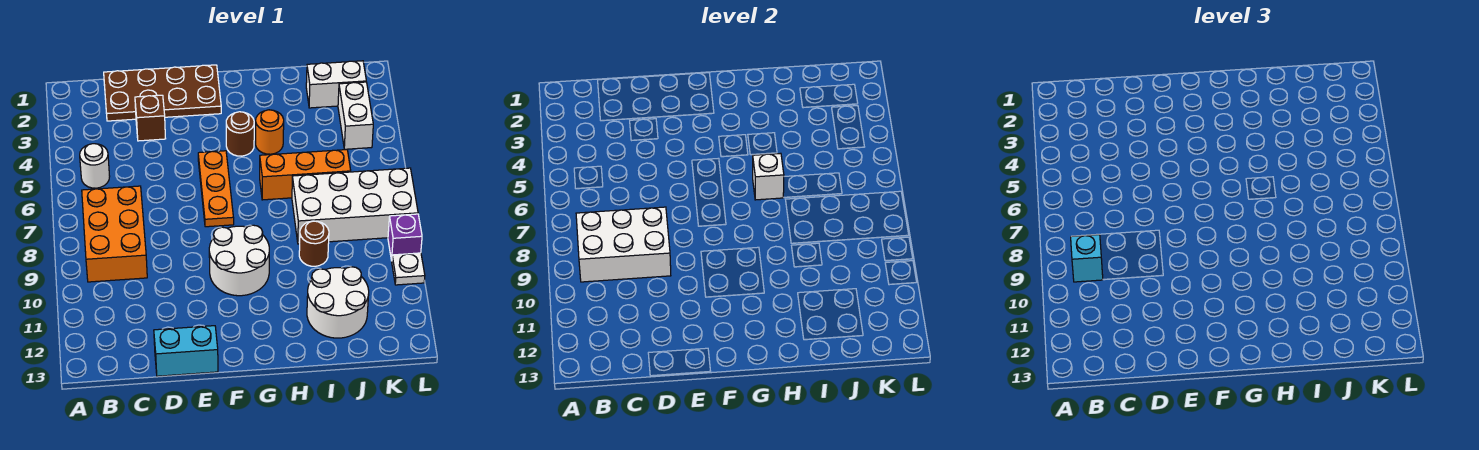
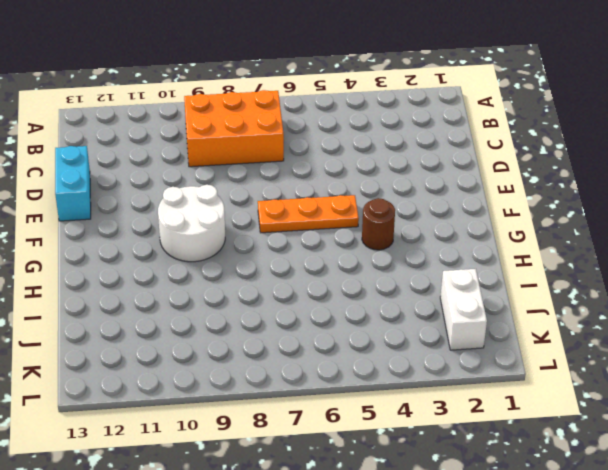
none -> white 1x1 round brick [80,144,110,188]
none -> brown 2x4 plate [104,65,221,121]
none -> brown 1x1 brick [135,95,166,141]

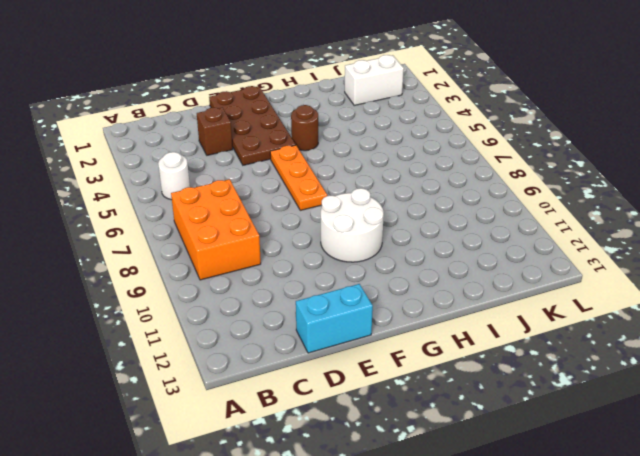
brown 2x4 plate [209,86,296,165] -> brown 2x4 plate turned to [104,65,221,121]
none -> orange 1x1 round brick [256,110,284,154]
none -> orange 1x3 brick [260,150,351,200]
none -> white 2x4 brick [292,168,418,244]

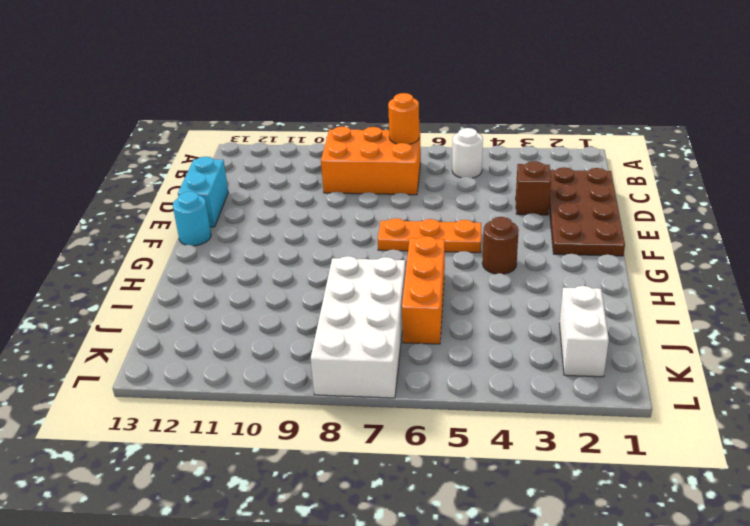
orange 1x1 round brick [388,93,419,144] -> orange 1x1 round brick moved to [256,110,284,154]
cyan 1x1 round brick [173,192,211,246] -> none
none -> white 2x2 round brick [209,225,269,296]
none -> brown 1x1 round brick [299,221,329,266]
none -> white 2x2 round brick [307,267,369,338]

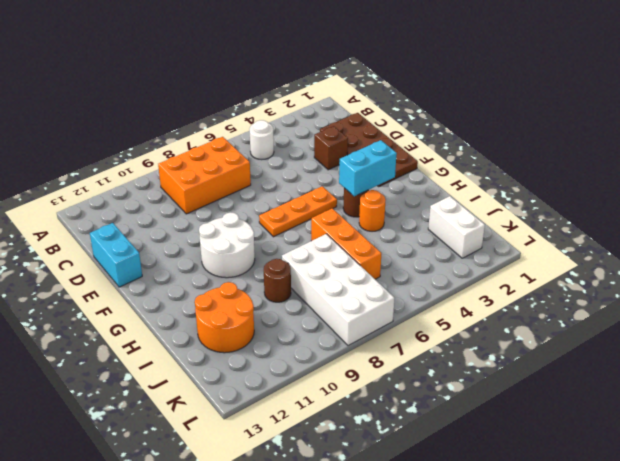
cyan 1x2 brick [339,140,397,196] -> none
orange 2x2 round brick [195,282,254,353] -> white 2x2 round brick [307,267,369,338]
none -> white 1x2 brick [338,82,373,149]
none -> purple 1x1 brick [388,214,422,261]
none -> white 1x1 plate [392,253,425,285]

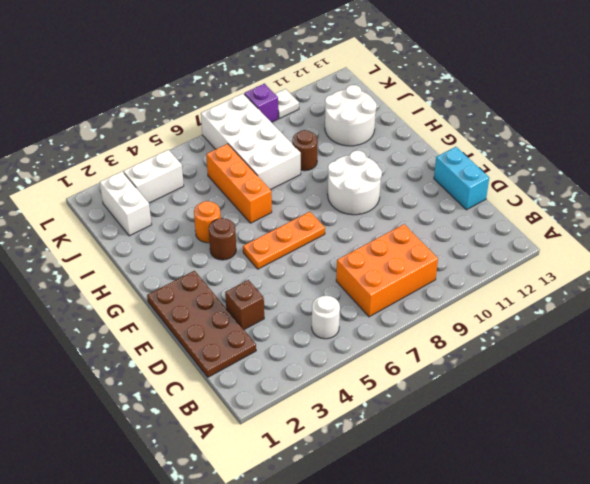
none -> white 2x3 brick [576,207,671,282]
none -> white 1x1 brick [753,153,784,200]
none -> cyan 1x1 brick [1071,235,1103,282]

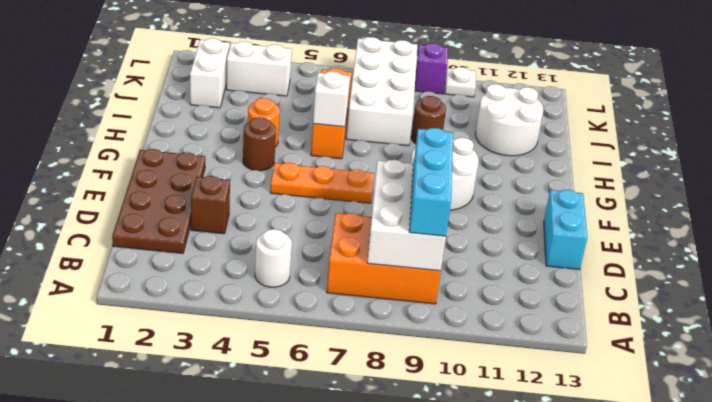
cyan 1x3 brick [409,128,453,236] -> cyan 1x1 brick [1071,235,1103,282]

